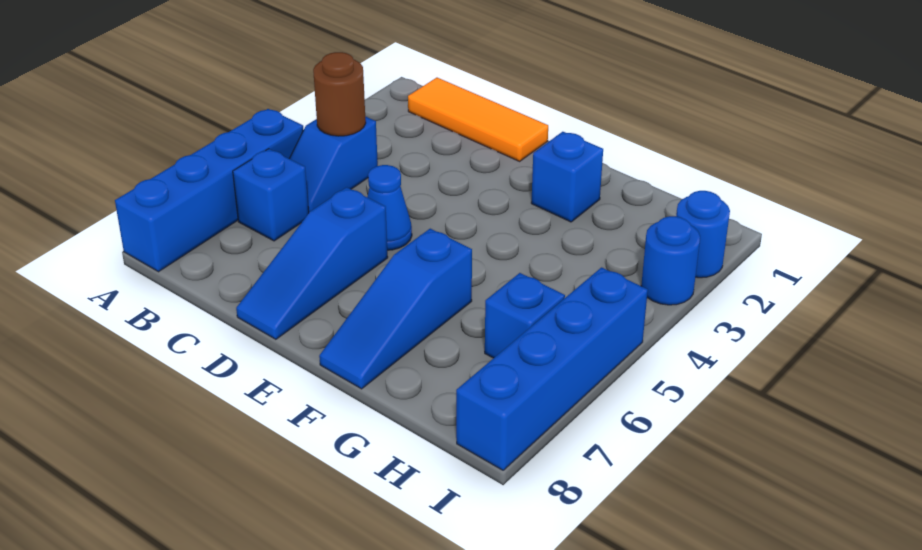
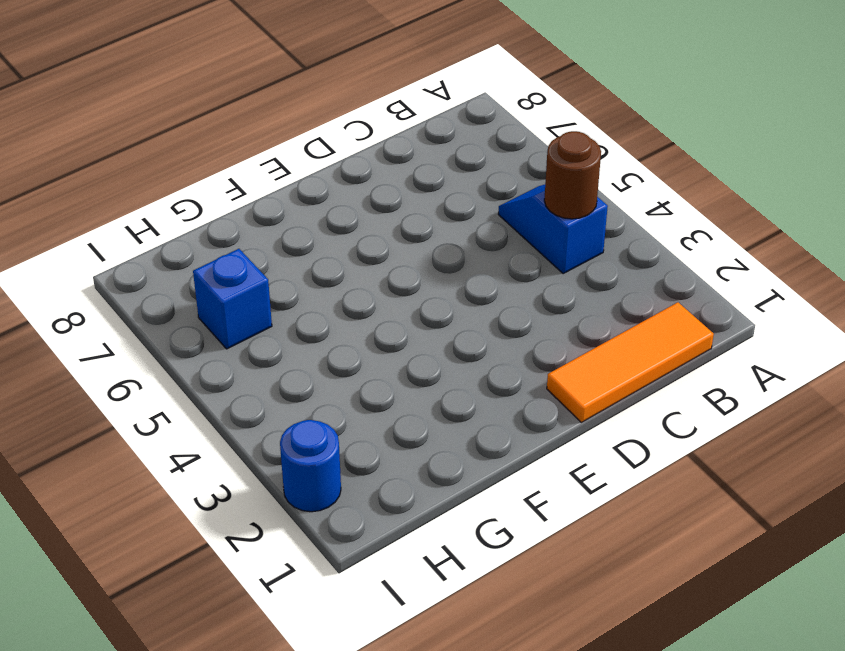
none -> blue 1x4 brick [115,109,303,272]
none -> blue 1x1 brick [233,149,309,241]
none -> blue 1x1 cone [367,165,412,250]

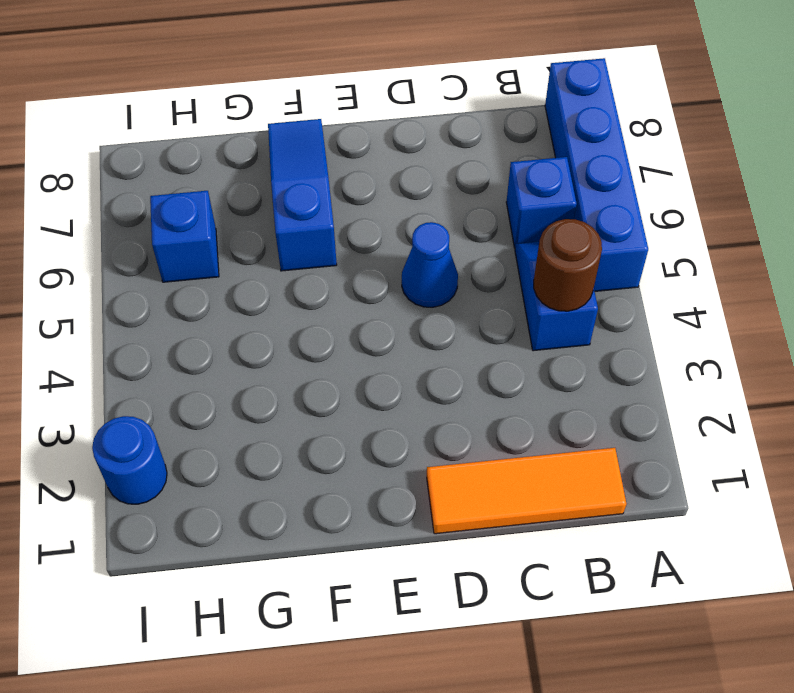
none -> blue 1x3 slope [236,187,388,339]
none -> blue 1x1 brick [531,132,603,222]
none -> blue 1x1 round brick [641,216,700,305]

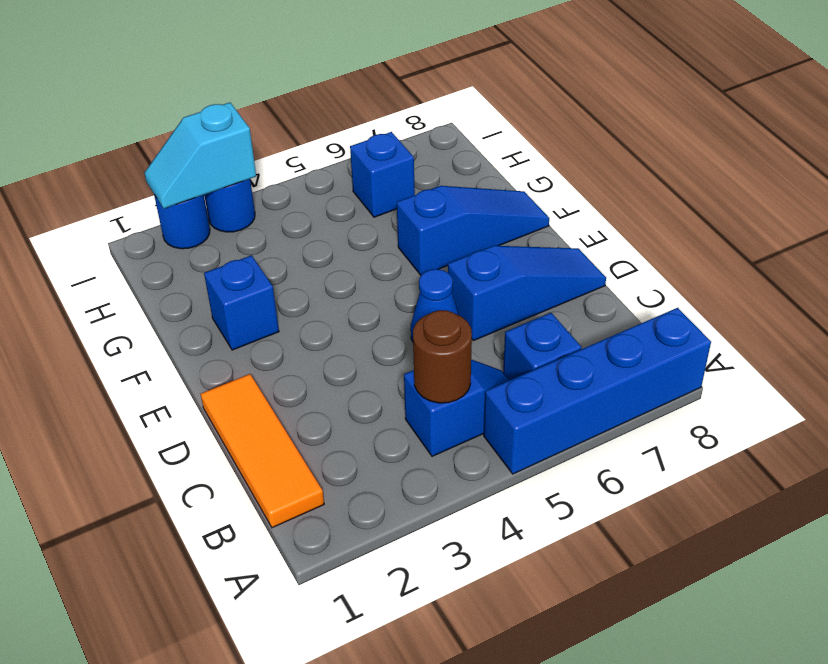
cyan 1x2 slope [144,103,256,209] -> none
none -> blue 1x4 brick [456,267,648,470]

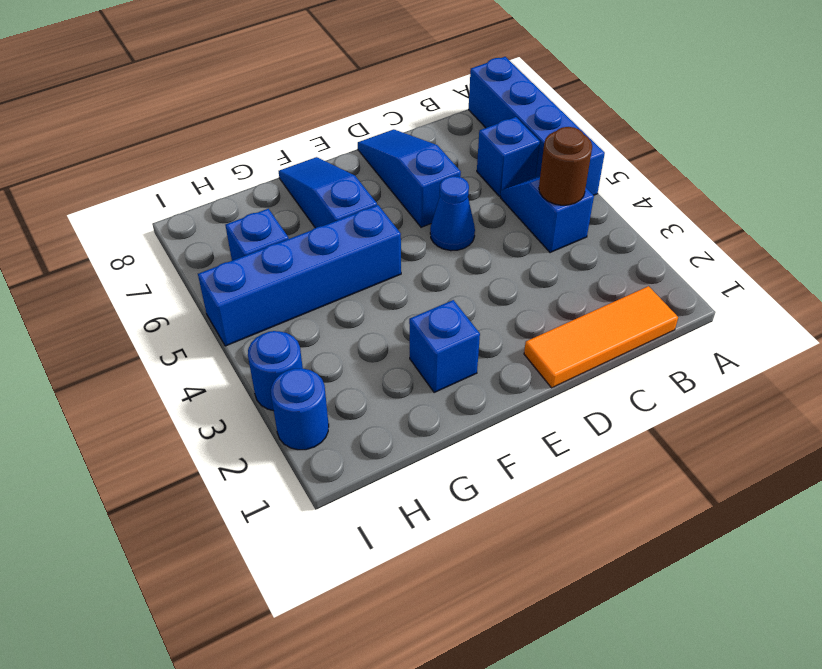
blue 1x4 brick [198,205,401,346] -> blue 1x4 brick turned to [456,267,648,470]

